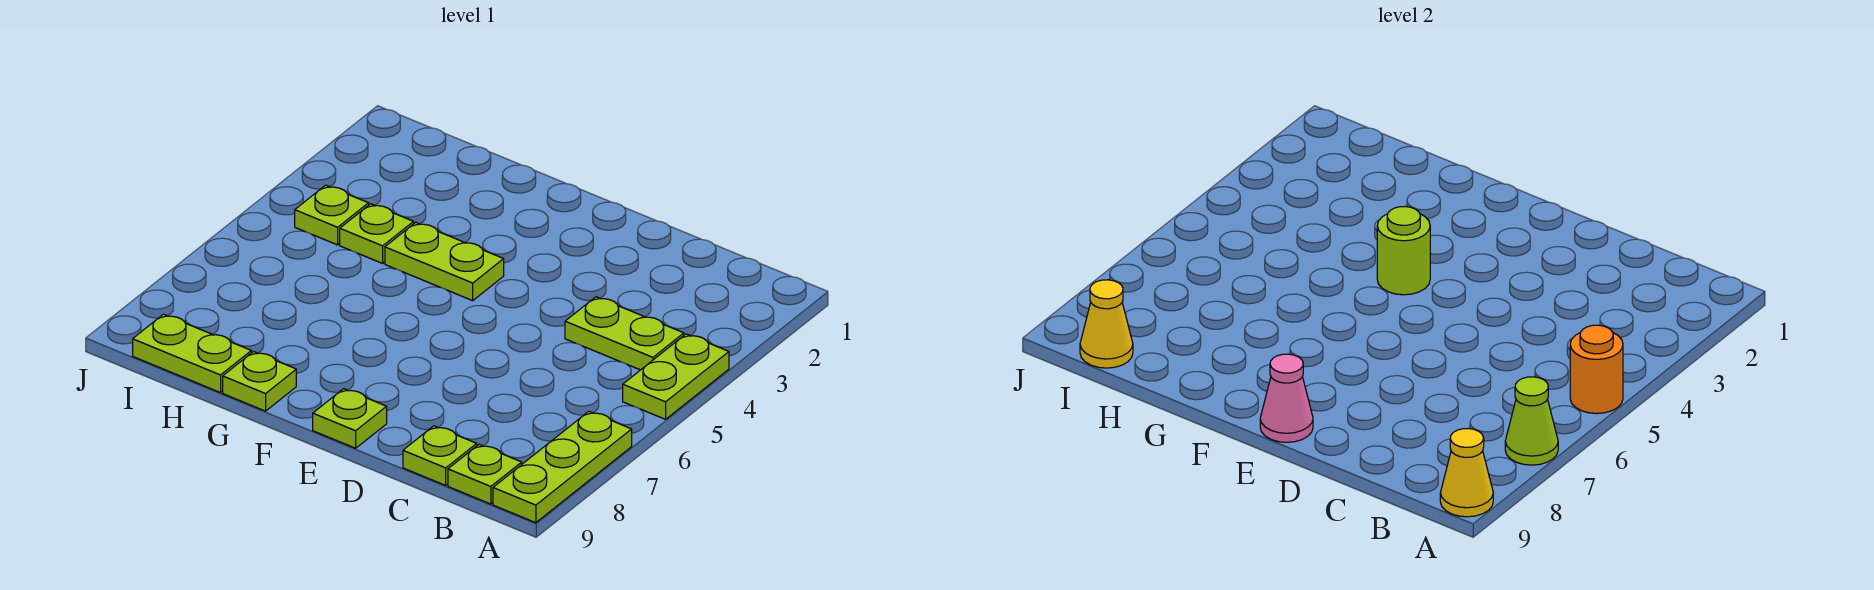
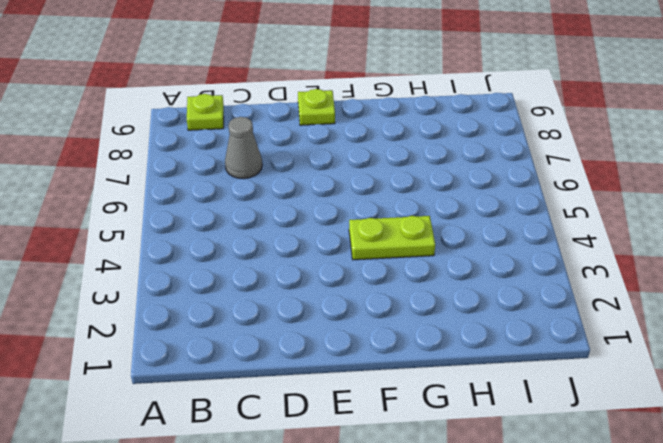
grey 1x1 cone [225,117,262,179] -> none
none -> lime 1x2 plate [623,334,729,419]
none -> lime 1x3 plate [493,411,632,523]
none -> lime 1x2 plate [565,297,684,370]

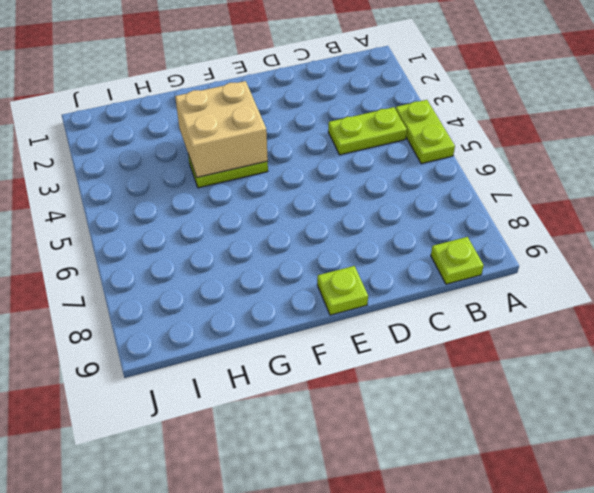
tan 2x2 brick [175,81,268,177] -> lime 1x1 round brick [1377,206,1430,295]
none -> lime 1x3 plate [493,411,632,523]
none -> lime 1x1 plate [403,426,477,485]
none -> lime 1x1 plate [223,351,296,411]

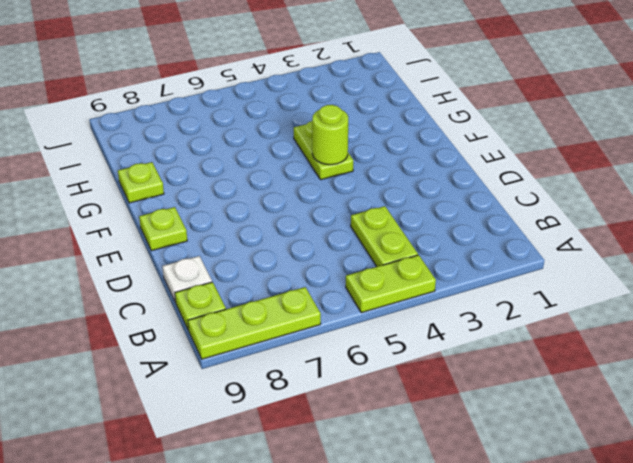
white 1x1 plate [163,256,212,302] -> lime 1x1 plate [403,426,477,485]
none -> lime 1x1 plate [340,204,414,263]
none -> lime 1x2 plate [133,314,251,393]
none -> lime 1x1 plate [295,185,369,245]

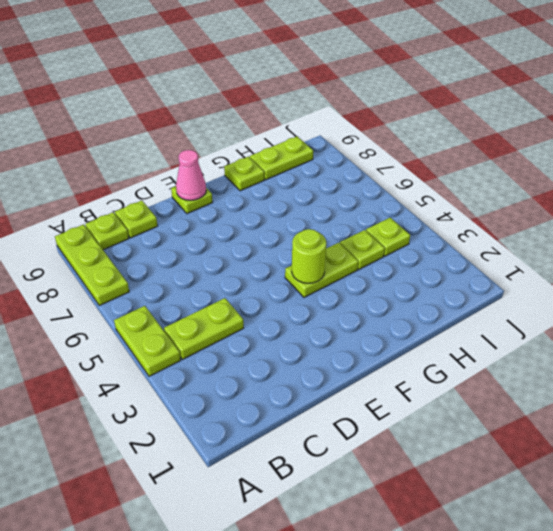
none -> orange 1x1 round brick [1570,325,1623,414]
none -> lime 1x1 cone [1505,377,1558,465]
none -> yellow 1x1 cone [1440,429,1493,517]

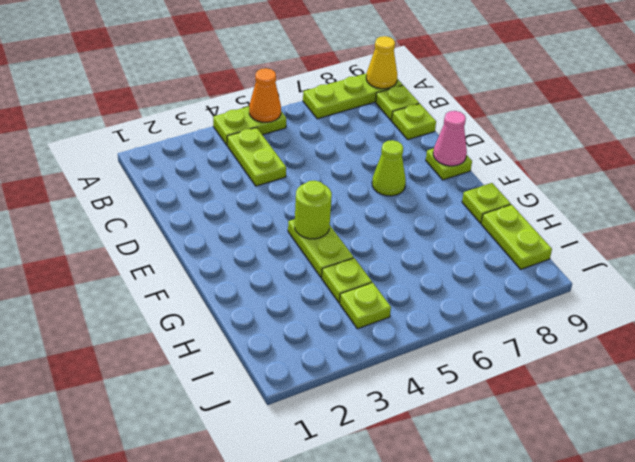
orange 1x1 cone [249,68,281,122] -> orange 1x1 round brick [1570,325,1623,414]
lime 1x1 cone [372,140,406,196] -> lime 1x1 cone moved to [1505,377,1558,465]
none -> yellow 1x1 cone [1080,280,1133,368]

